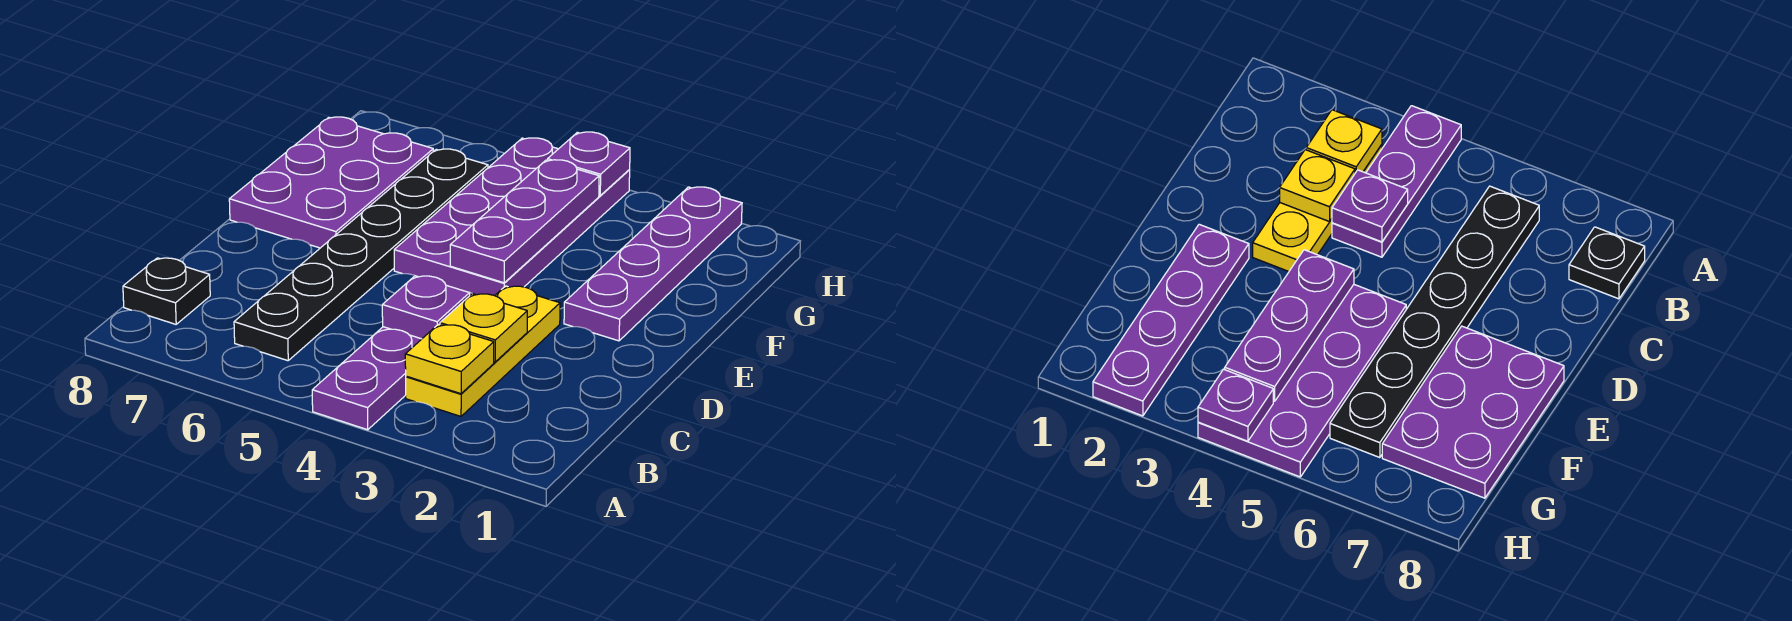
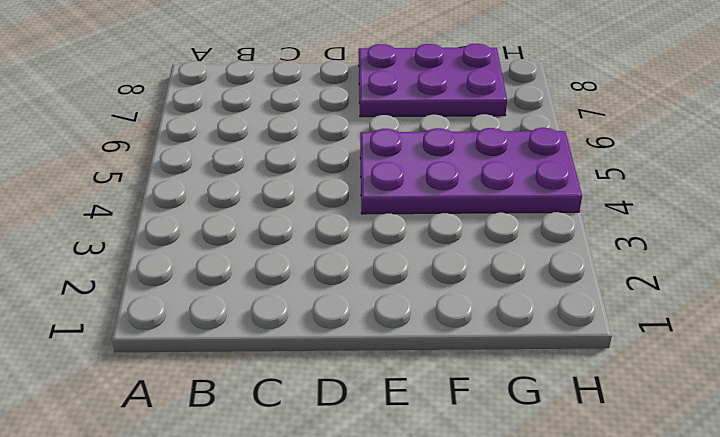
none -> purple 1x3 plate [312,327,421,430]
none -> yellow 1x3 plate [406,286,560,416]
none -> black 1x6 plate [234,149,488,361]

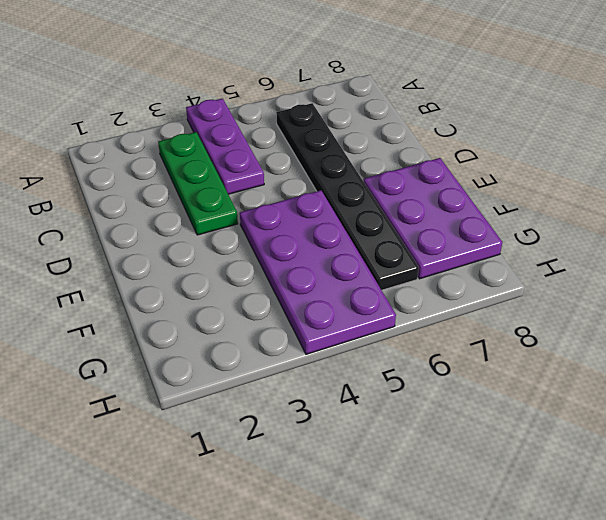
green 1x3 plate [158,132,238,235] -> yellow 1x3 plate [406,286,560,416]
none -> black 1x1 plate [123,258,210,324]
none -> purple 1x4 plate [564,187,742,341]
none -> yellow 1x1 plate [405,324,494,394]

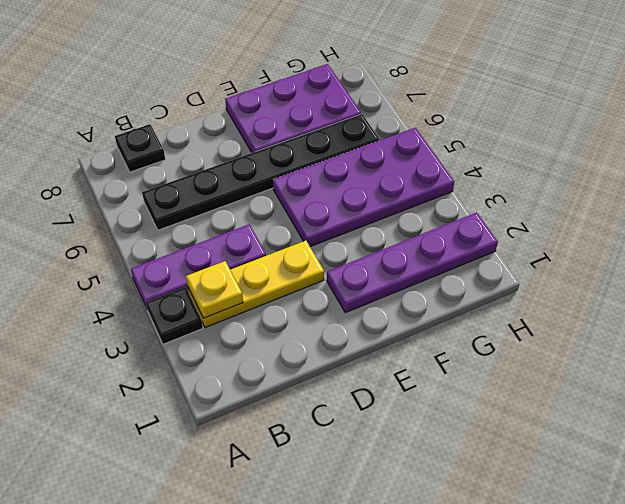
black 1x1 plate [146,287,203,344] -> none
none -> yellow 1x1 plate [440,294,527,362]
none -> purple 1x1 plate [382,276,470,339]
none -> purple 1x3 plate [450,160,599,283]

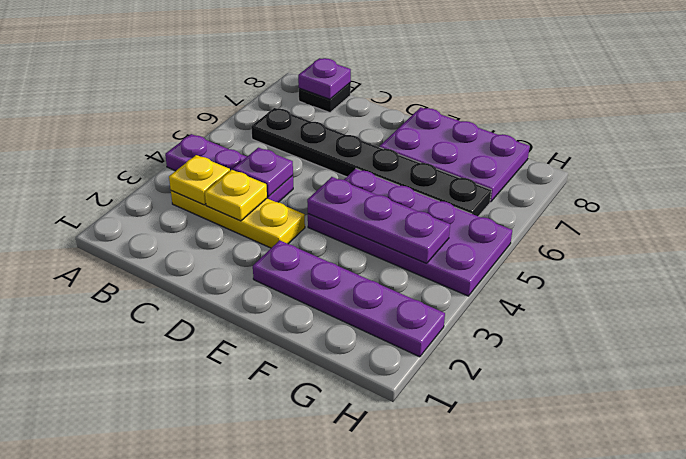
purple 1x1 plate [298,58,351,99] -> purple 1x1 plate moved to [548,132,630,196]

